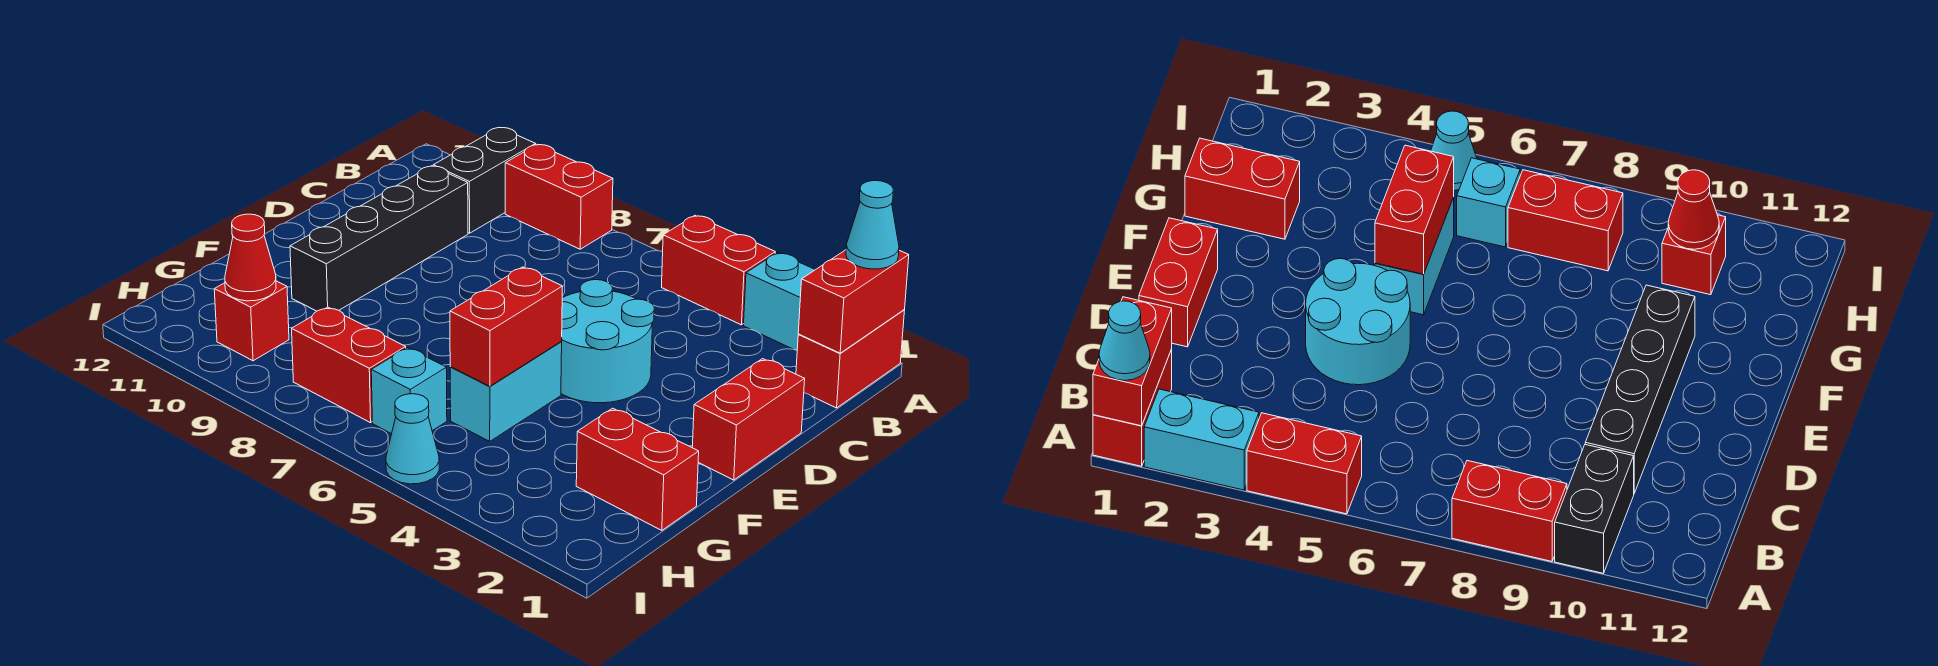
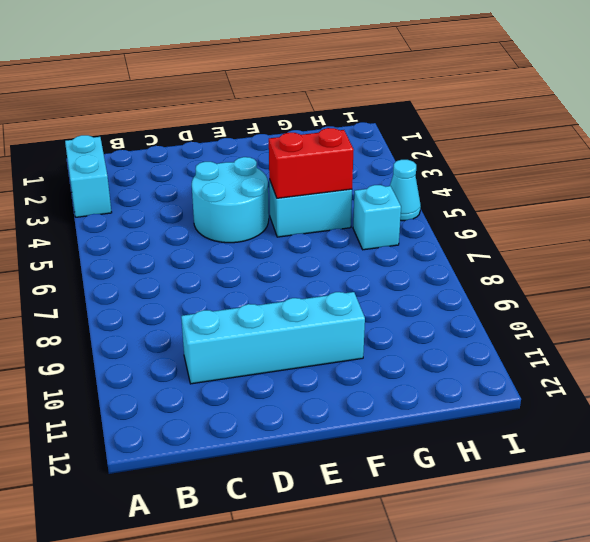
cyan 1x4 brick [181,292,365,384] -> black 1x4 brick [290,166,468,311]
none -> red 1x2 brick [796,310,905,408]
none -> red 1x2 brick [662,216,775,325]
none -> red 1x2 brick [505,144,613,249]

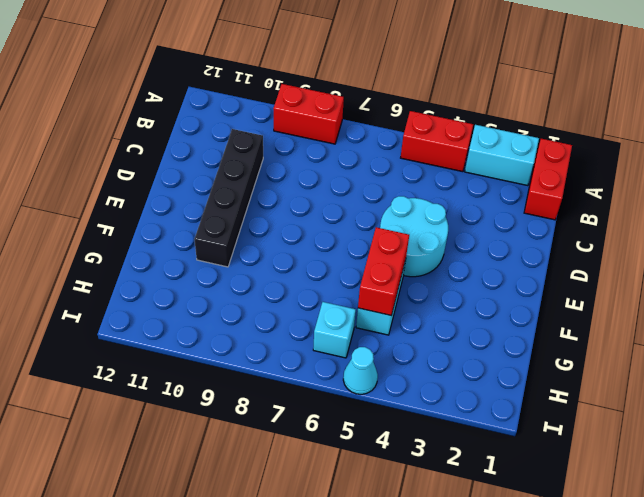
none -> black 1x2 brick [433,128,536,233]
none -> red 1x2 brick [692,359,805,480]
none -> red 1x2 brick [576,408,699,530]

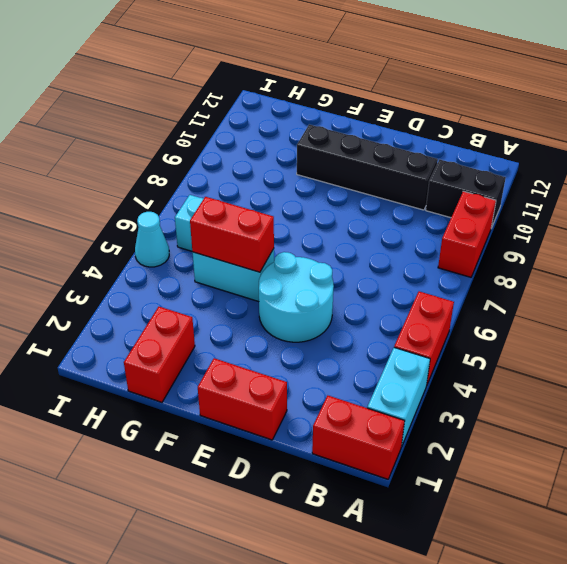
none -> red 1x2 brick [292,307,406,423]
none -> red 1x1 brick [214,281,289,361]
none -> red 1x2 brick [798,250,909,353]

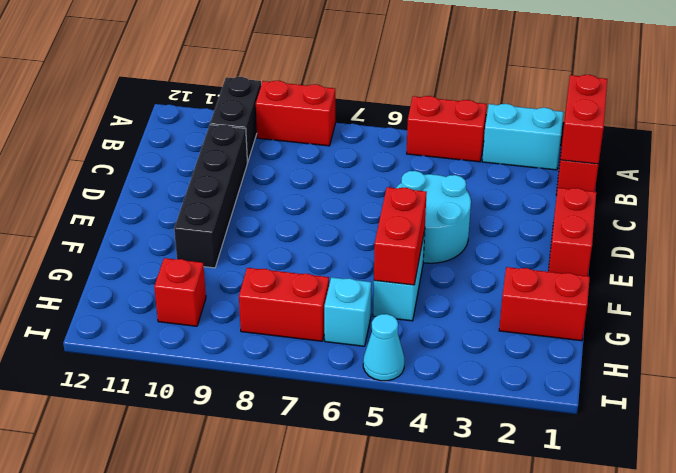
none -> red 1x1 cone [225,214,276,301]
none -> cyan 1x1 cone [846,181,899,269]

